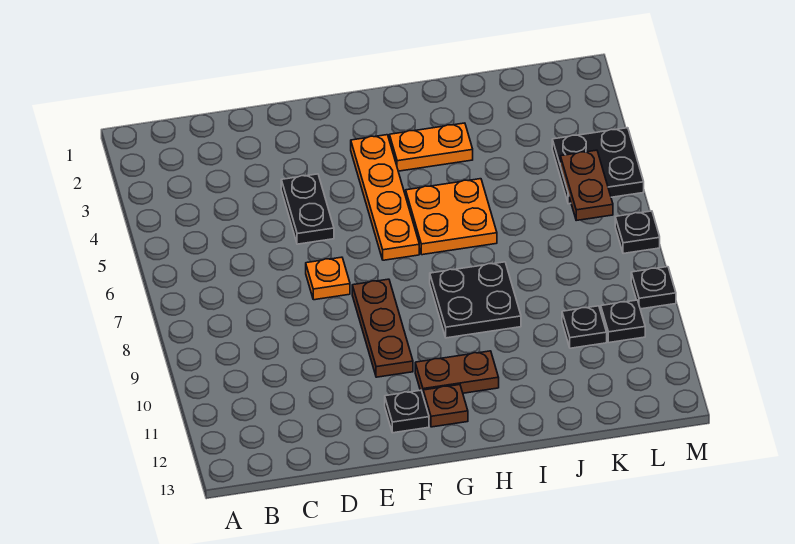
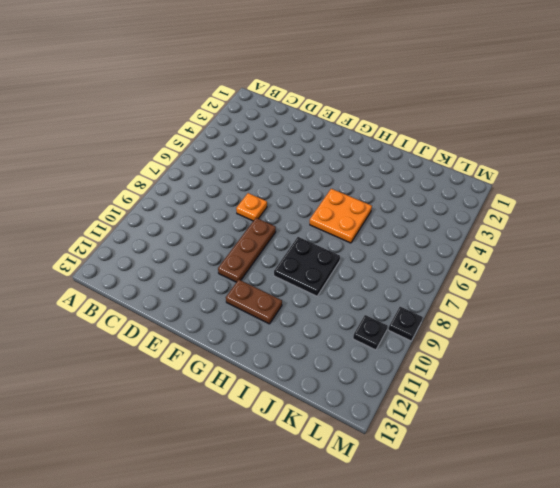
none -> black 1x2 plate [281,174,334,244]
none -> black 1x1 plate [385,390,429,433]
none -> orange 1x4 plate [351,135,419,260]

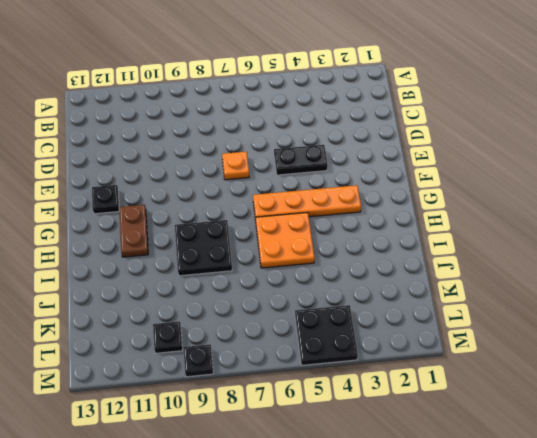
none -> brown 1x3 plate [352,279,413,377]
none -> brown 1x1 plate [423,385,468,427]
none -> orange 1x2 plate [389,123,473,171]

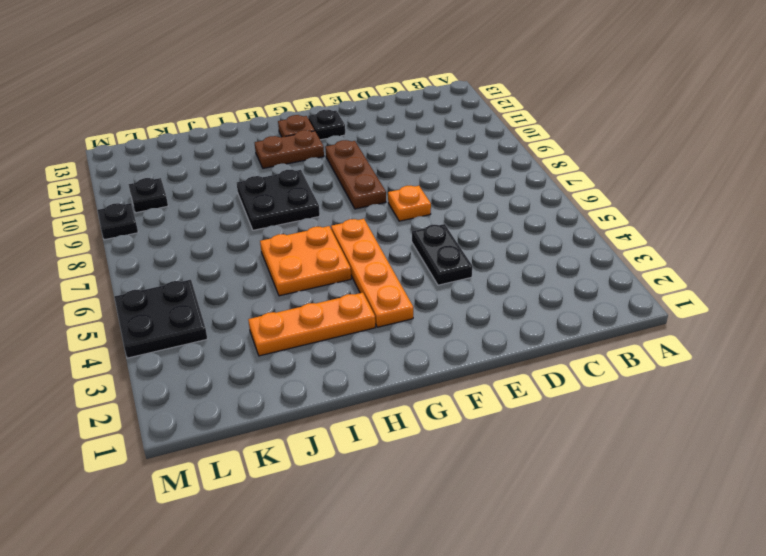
orange 1x3 plate [248,293,375,356] -> orange 1x2 plate [389,123,473,171]
none -> black 1x1 plate [562,306,607,348]
none -> black 1x1 plate [615,211,660,254]
none -> brown 1x2 plate [560,150,613,220]

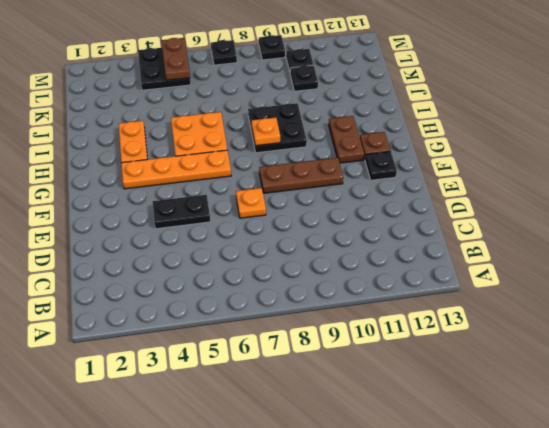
orange 1x1 plate [252,118,280,146] -> none
brown 1x2 plate [161,38,190,80] -> brown 1x2 plate turned to [560,150,613,220]

